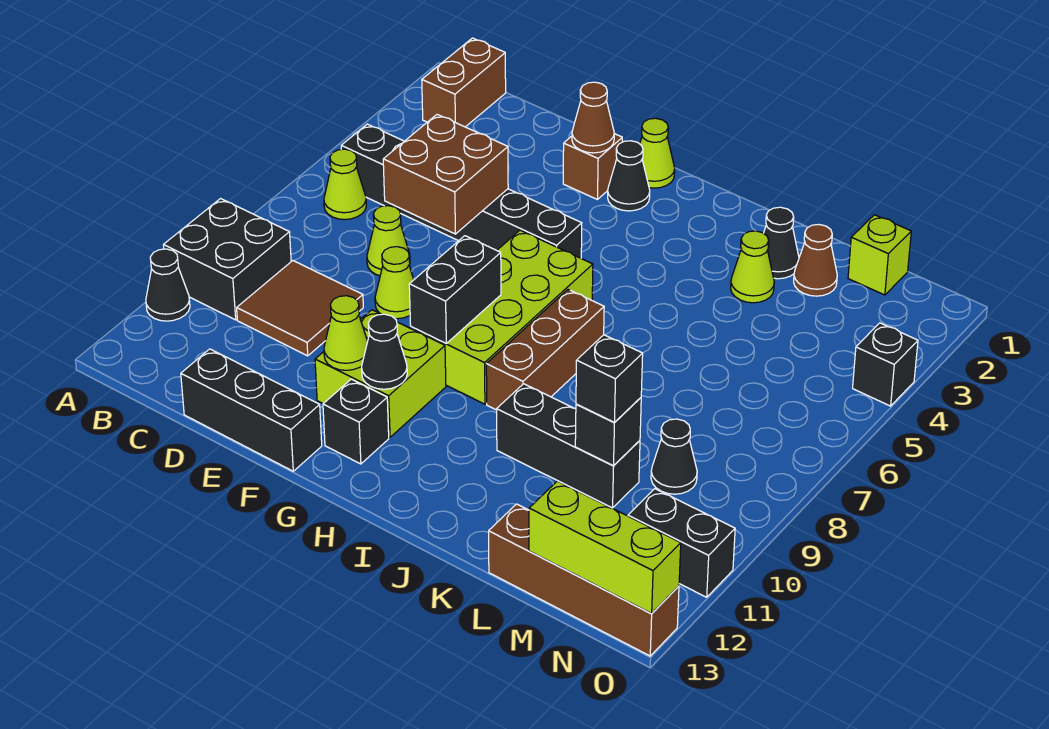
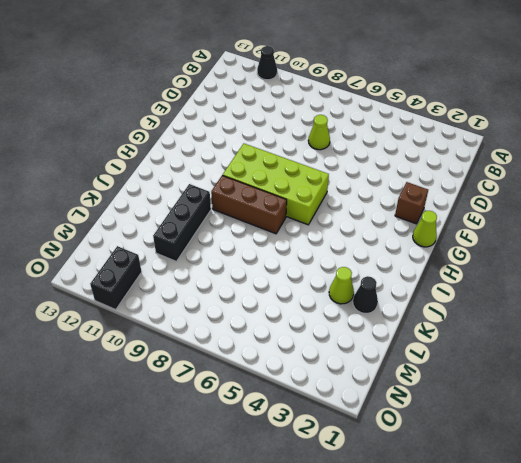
none -> black 2x2 brick [164,199,291,320]
none -> brown 1x2 brick [422,38,506,127]
none -> black 1x6 brick [341,124,582,258]
none -> lime 1x1 cone [324,149,366,220]

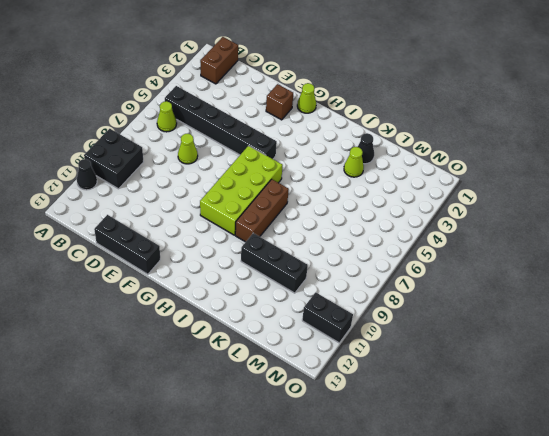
none -> brown 2x2 tile [237,261,363,356]
none -> lime 1x1 cone [375,247,414,319]
none -> lime 2x2 brick [315,310,446,437]
none -> black 1x1 cone [608,141,650,211]

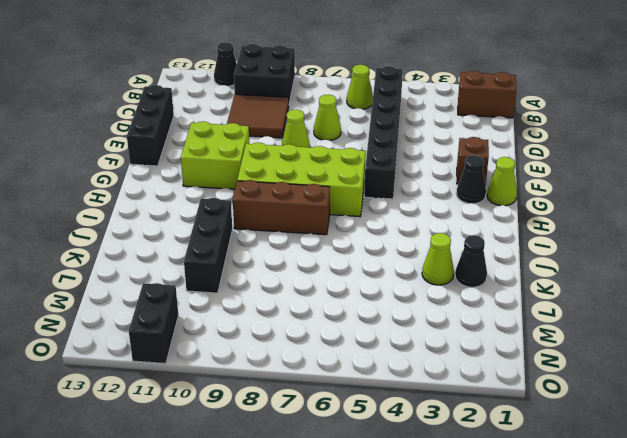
none -> black 1x1 brick [323,379,389,464]
none -> brown 1x1 cone [794,225,837,296]
none -> brown 1x4 brick [489,504,679,656]
none -> lime 1x1 brick [848,215,911,295]

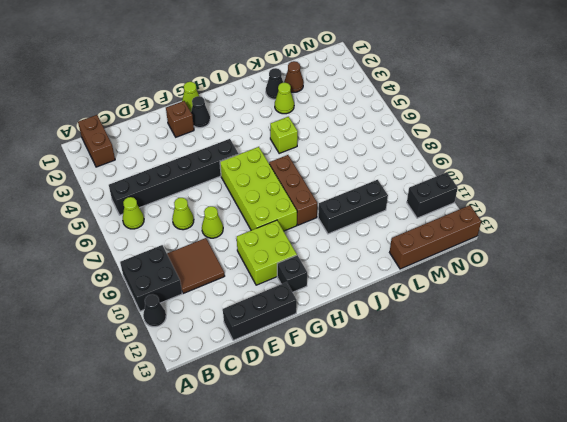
lime 1x1 brick [270,117,298,153] -> lime 1x1 brick moved to [848,215,911,295]
none -> black 1x1 cone [651,419,697,494]
none -> black 1x1 brick [853,323,918,406]
none -> brown 2x2 brick [383,115,508,234]
none -> brown 1x1 cone [572,82,614,153]

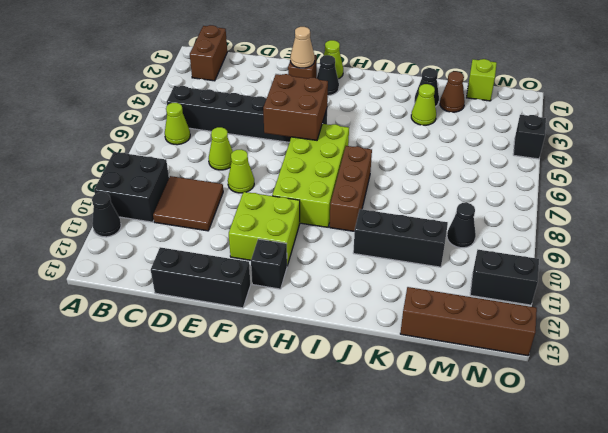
tan 1x1 cone [290,27,315,68] -> brown 1x1 cone [572,82,614,153]
brown 2x2 brick [263,74,328,140] -> brown 2x2 brick moved to [383,115,508,234]
none -> lime 1x1 cone [324,296,368,370]
none -> black 1x2 brick [409,236,501,343]
none -> black 1x1 cone [362,314,407,389]
none -> black 1x1 brick [575,398,641,466]

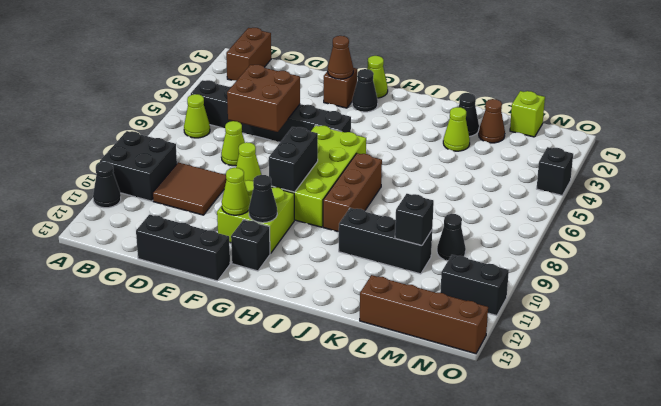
none -> lime 1x3 brick [529,481,681,613]
none -> black 1x1 brick [576,335,643,422]

